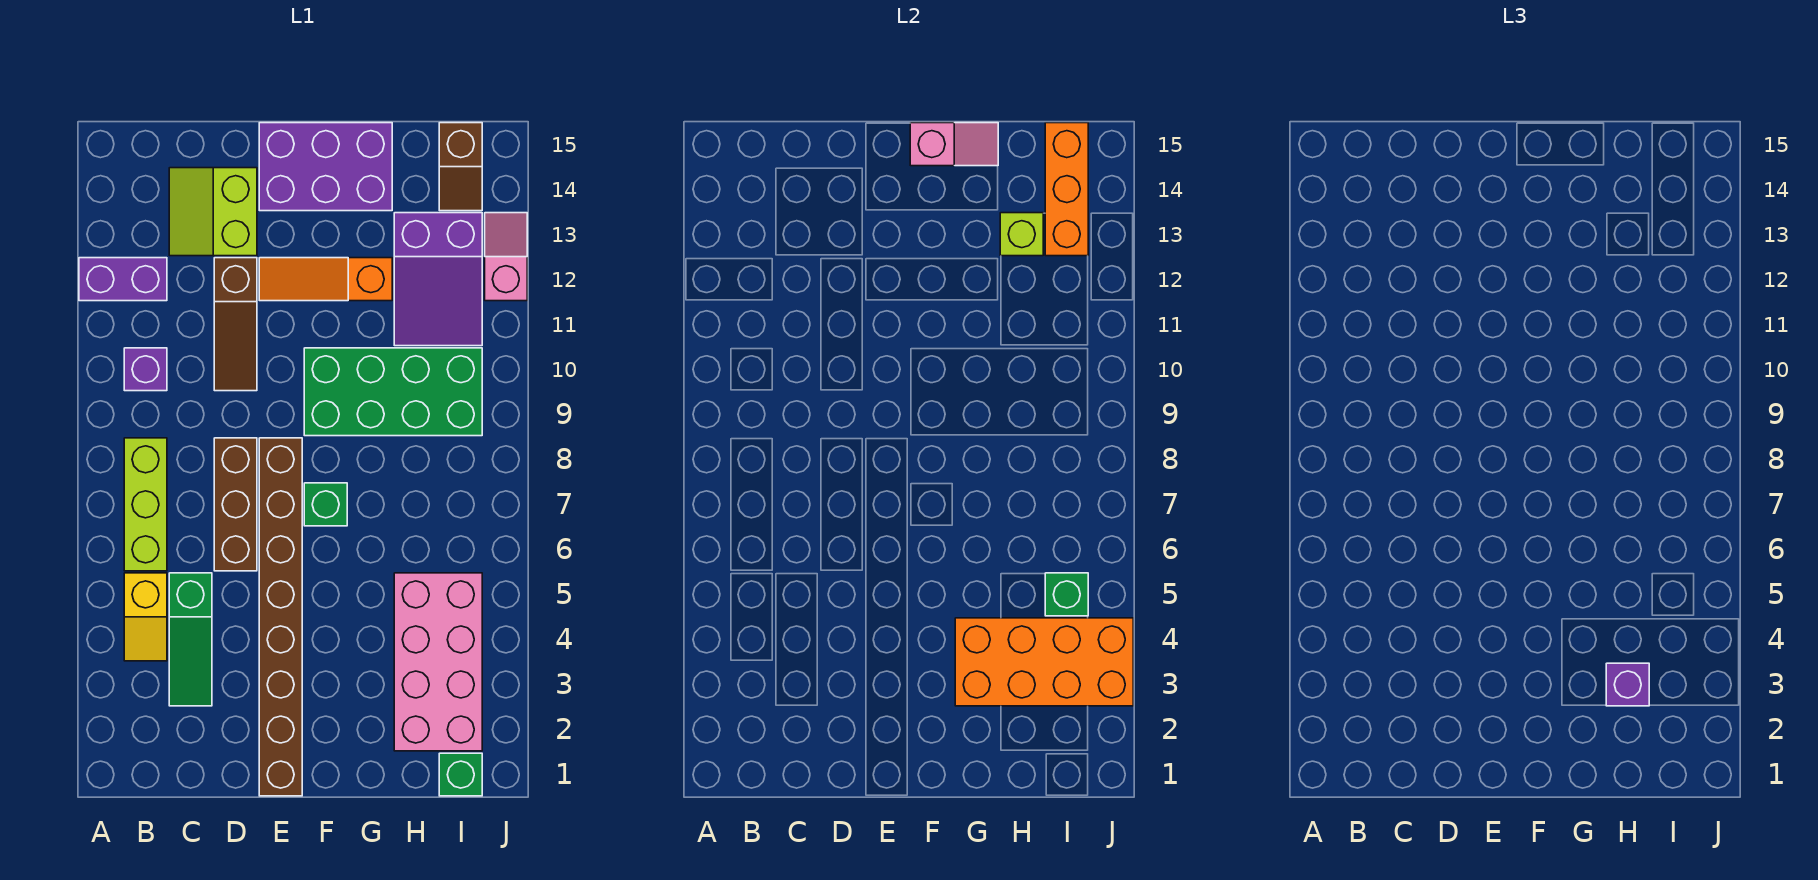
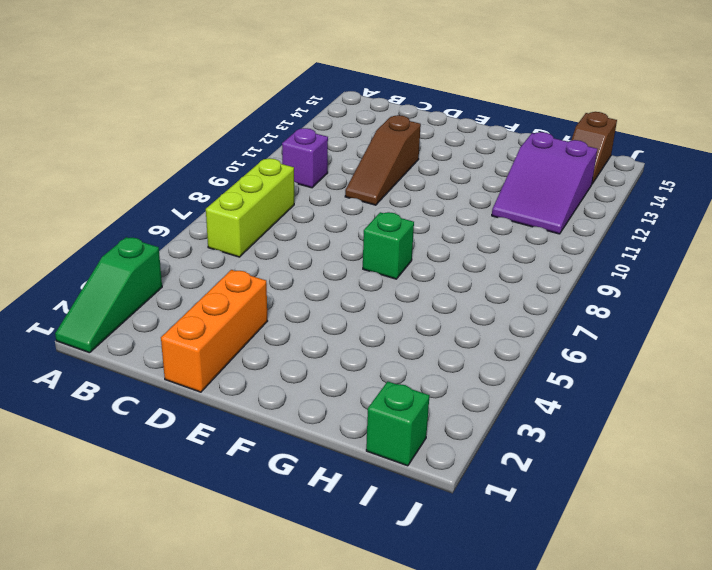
green 1x3 slope [55,237,162,353] -> green 1x3 slope moved to [169,573,212,706]
orange 1x3 brick [161,270,267,392] -> orange 1x3 brick moved to [1045,123,1088,256]
none -> purple 1x2 brick [79,258,167,301]
none -> yellow 1x2 slope [124,573,167,661]
none -> lime 2x2 slope [169,168,257,256]

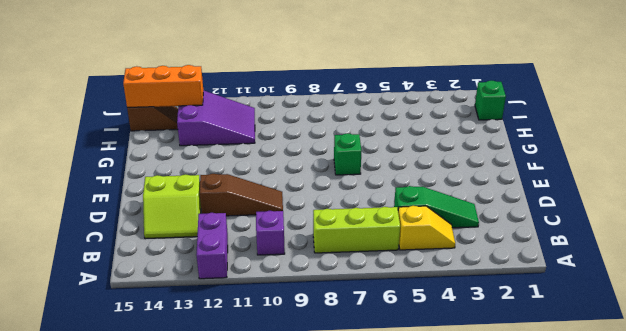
none -> brown 1x3 brick [214,438,257,571]
none -> brown 1x8 brick [259,438,302,796]
none -> orange 1x3 slope [259,258,392,301]

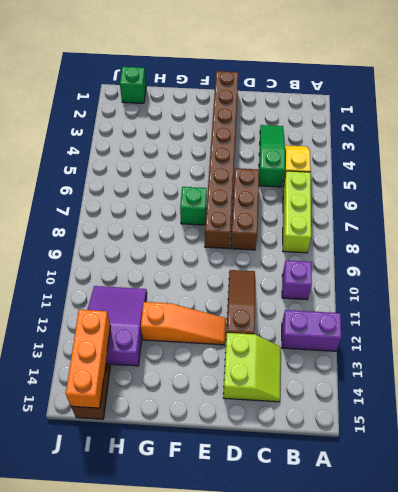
none -> purple 2x3 brick [259,123,392,211]
none -> green 2x4 brick [304,348,482,436]
none -> pink 2x4 brick [394,573,482,751]

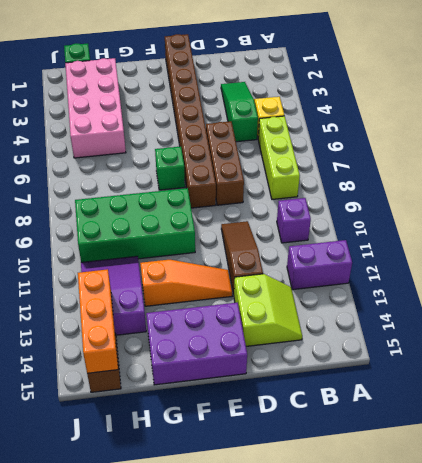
none -> pink 1x2 slope [485,213,527,301]
none -> pink 1x2 slope [910,123,998,166]
none -> orange 2x4 brick [955,618,1133,706]

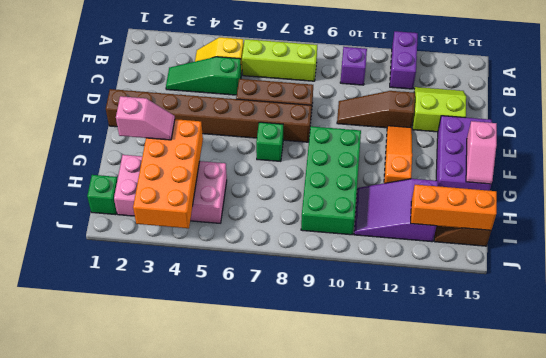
pink 1x2 slope [116,96,175,140] -> pink 1x2 slope moved to [485,213,527,301]
none -> lime 1x1 brick [1000,213,1043,256]
none -> green 1x1 brick [1045,573,1088,616]
none -> purple 1x1 brick [1606,663,1649,706]

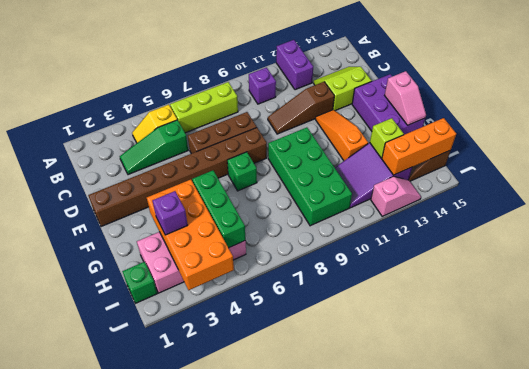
green 1x3 brick [192,170,245,248] -> green 1x1 brick [1045,573,1088,616]

